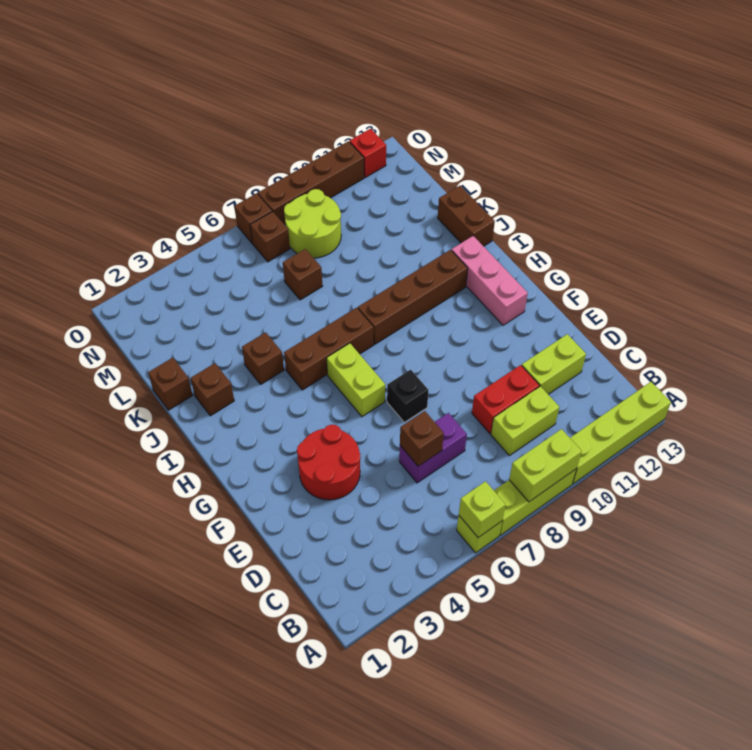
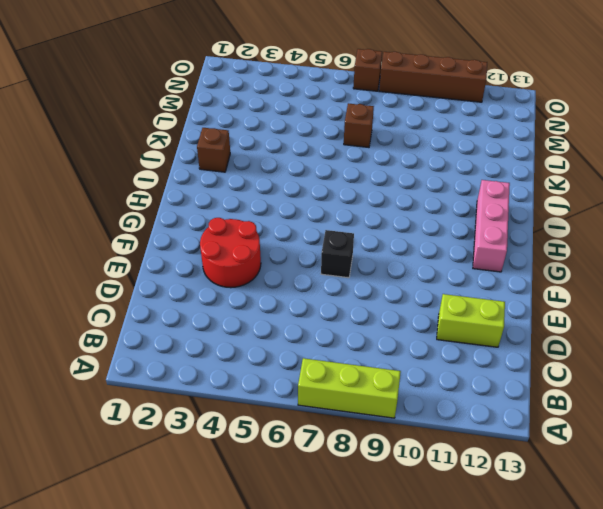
none -> lime 1x1 brick [457,516,502,553]
none -> lime 1x4 brick [570,382,671,484]
none -> lime 1x2 brick [491,386,559,456]

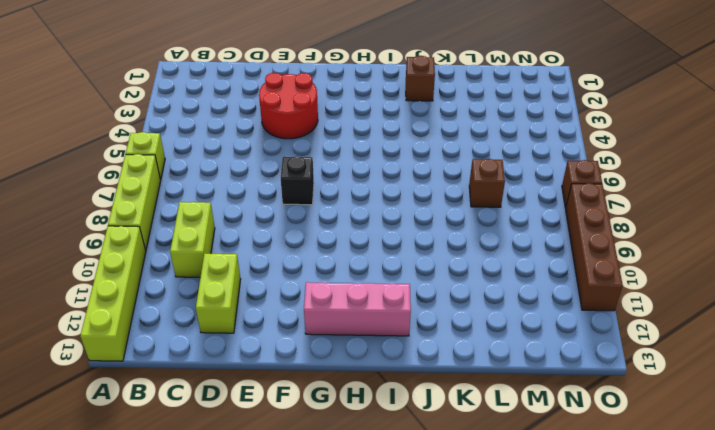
none -> purple 1x2 brick [399,413,467,483]
none -> red 1x2 brick [472,365,539,434]
none -> lime 1x2 brick [326,343,385,417]

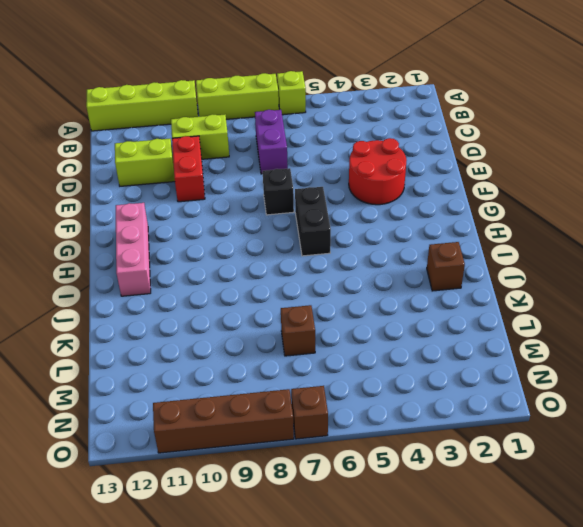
purple 1x2 brick [255,110,288,174] -> purple 1x2 brick turned to [399,413,467,483]
red 1x2 brick [172,136,205,202] -> red 1x2 brick turned to [472,365,539,434]
black 1x2 brick [295,187,331,256] -> lime 1x2 brick [326,343,385,417]
none -> brown 1x3 brick [284,308,374,390]
none -> brown 1x4 brick [358,250,468,344]
none -> brown 1x1 brick [242,332,284,384]

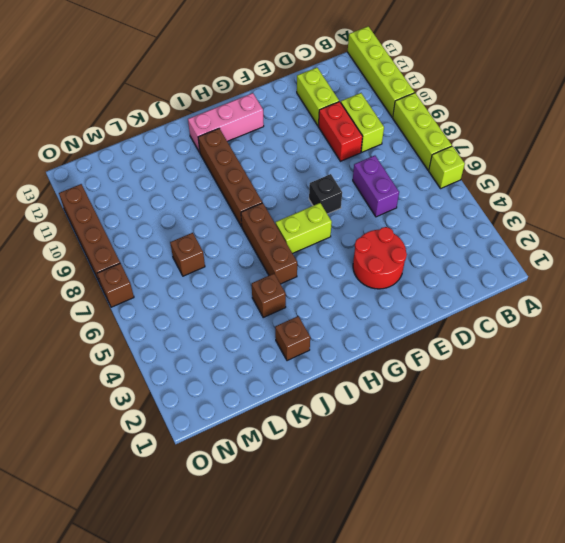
none -> brown 1x2 brick [438,186,495,246]
none -> brown 1x1 brick [148,358,193,410]
none -> lime 2x2 round brick [284,189,341,258]

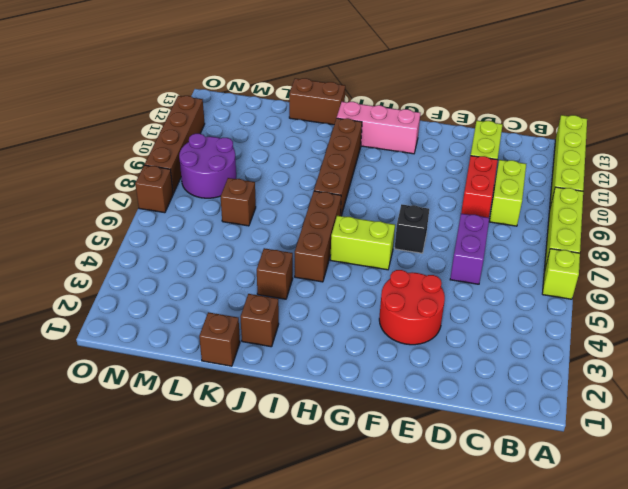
purple 2x2 round brick [179,134,236,198] -> lime 2x2 round brick [284,189,341,258]
none -> brown 1x1 brick [250,211,290,262]
none -> red 1x1 brick [350,129,386,177]
none -> lime 1x1 brick [459,481,505,538]

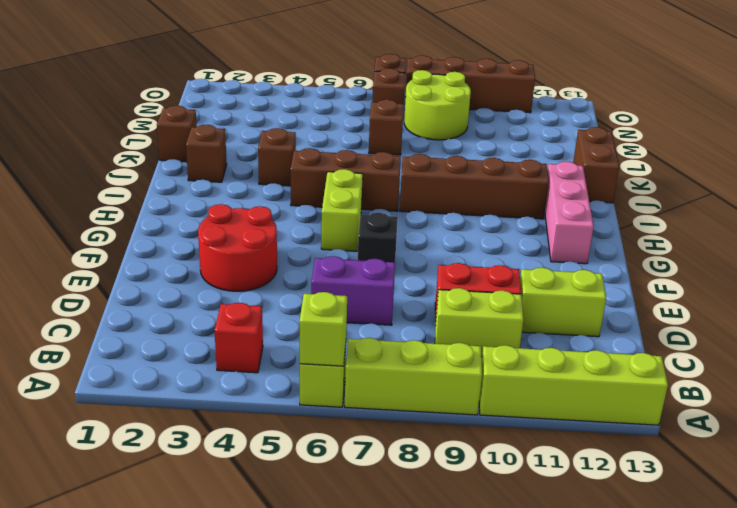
red 1x1 brick [215,303,263,373] -> red 1x1 brick moved to [350,129,386,177]
none -> lime 1x2 brick [509,429,582,502]
none -> brown 1x1 brick [400,411,444,466]

